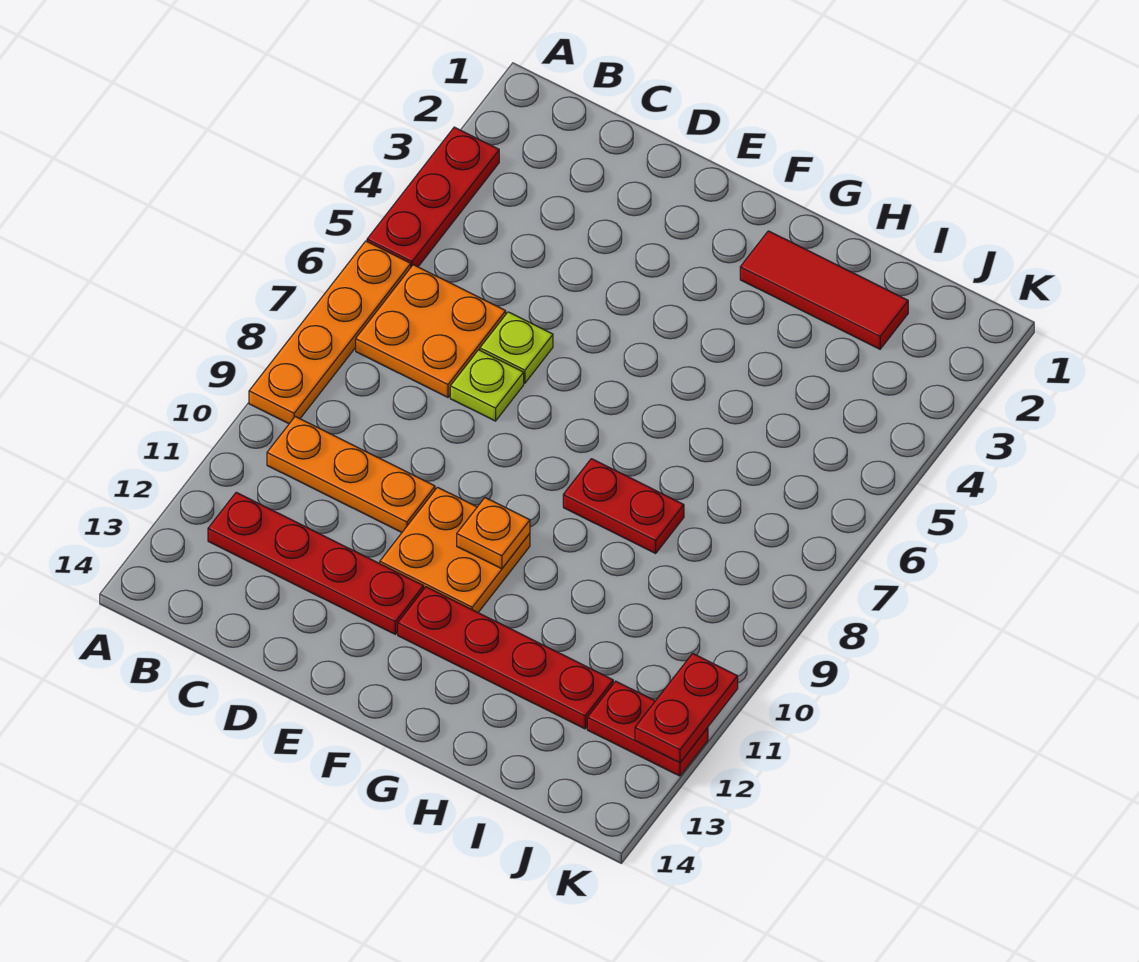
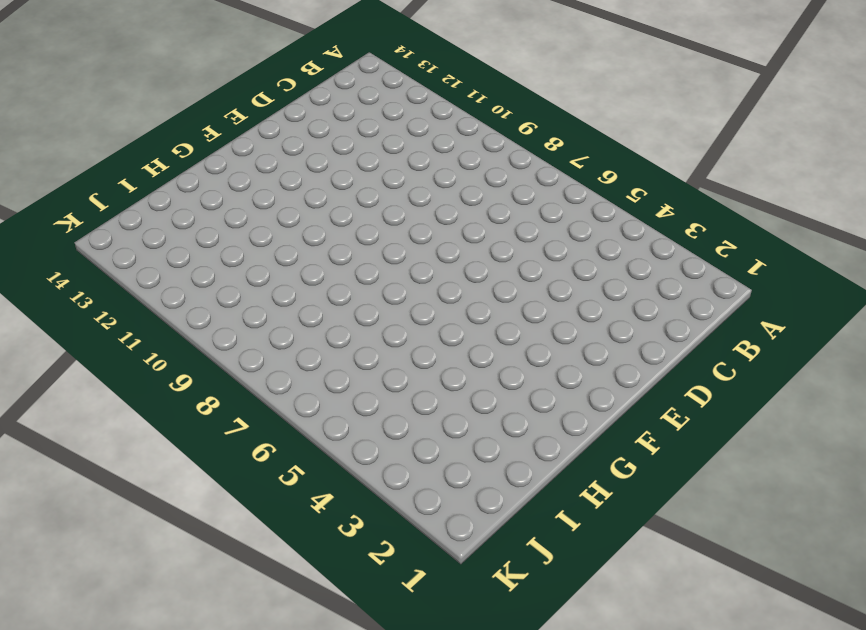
none -> red 1x3 plate [367,127,499,267]
none -> orange 1x4 plate [249,241,411,424]
none -> orange 2x2 plate [356,265,506,397]

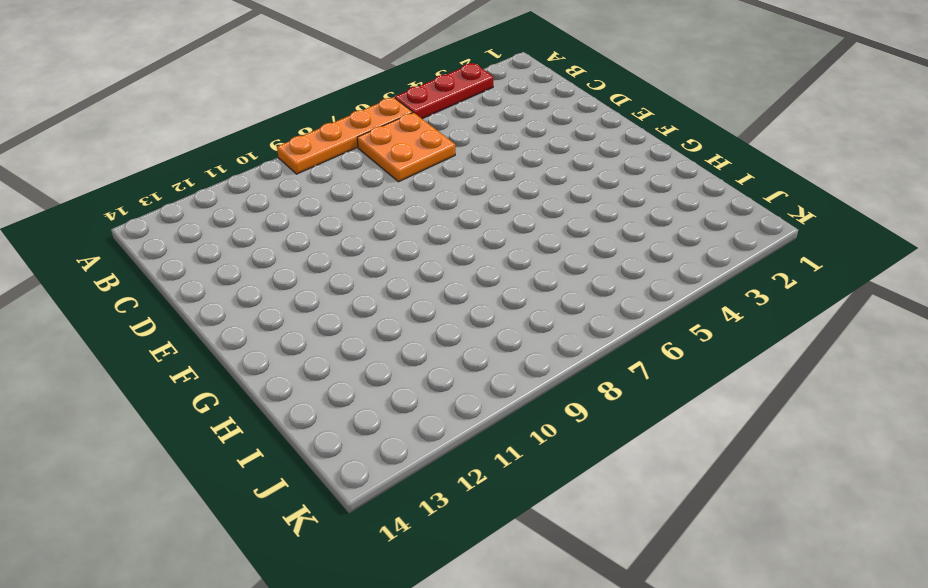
none -> orange 1x3 plate [267,417,435,532]
none -> red 1x4 plate [208,492,424,634]
none -> lime 1x1 plate [480,312,553,383]

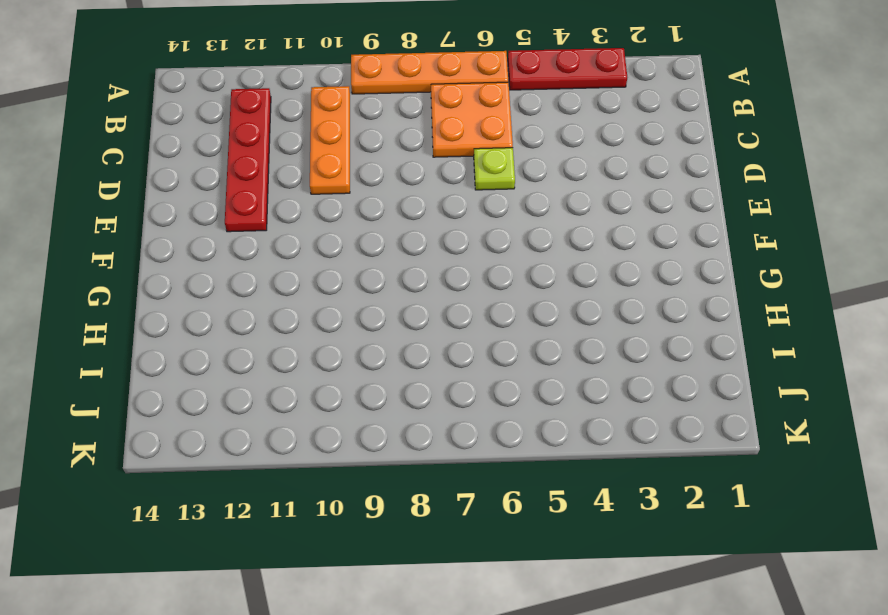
none -> lime 1x1 plate [450,350,524,421]
none -> orange 2x2 plate [380,487,530,612]
none -> red 1x4 plate [398,587,613,729]

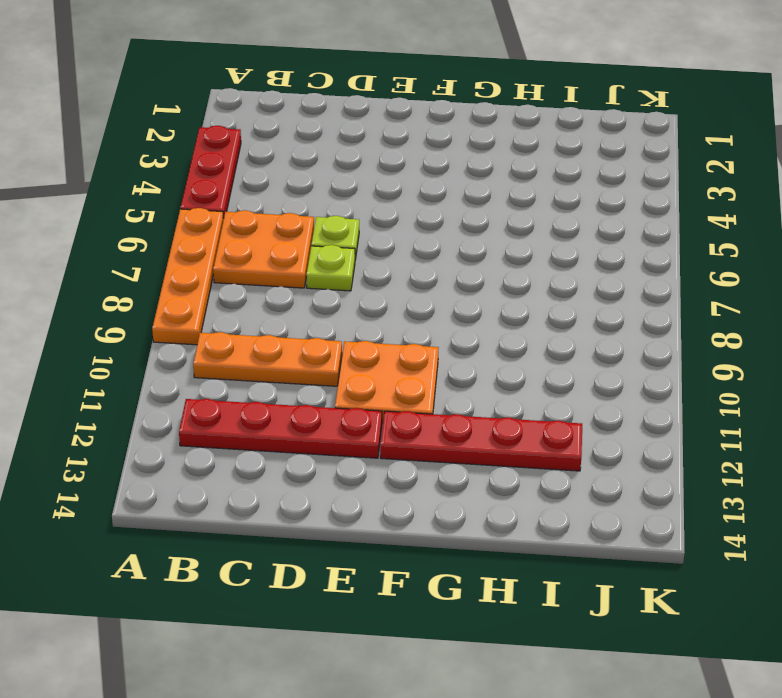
none -> red 1x3 tile [740,231,908,349]
none -> red 1x2 plate [563,459,684,553]
none -> red 1x2 plate [587,681,708,776]

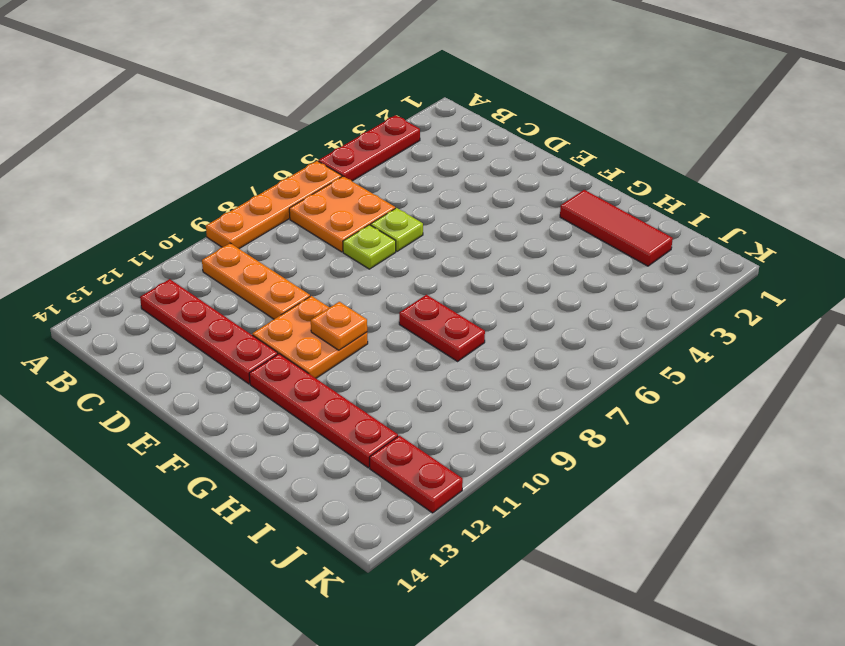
none -> red 1x2 plate [635,653,738,763]

